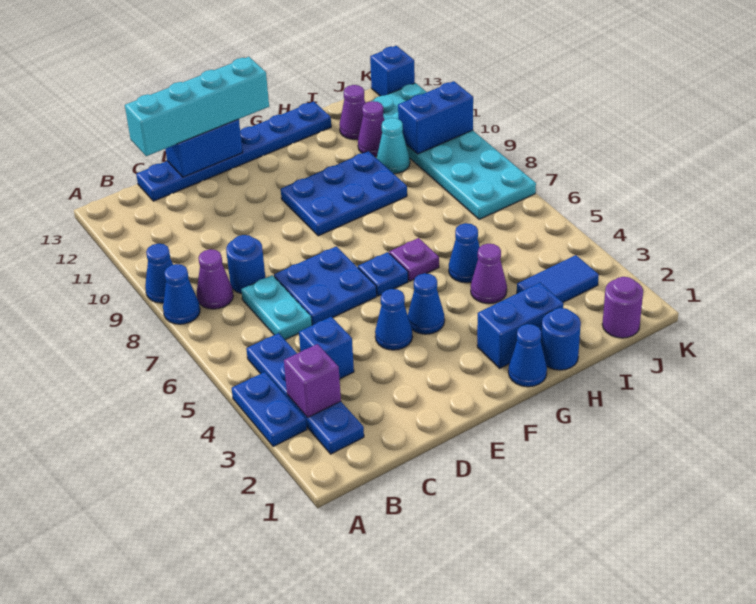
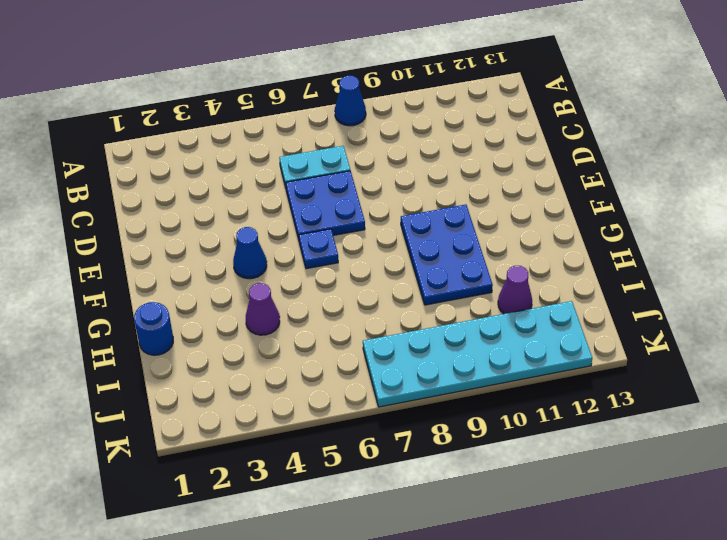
none -> blue 1x2 plate [232,372,307,447]
none -> blue 1x1 cone [145,244,173,303]
none -> blue 1x4 plate [246,333,364,454]
none -> purple 1x1 cone [197,249,233,309]

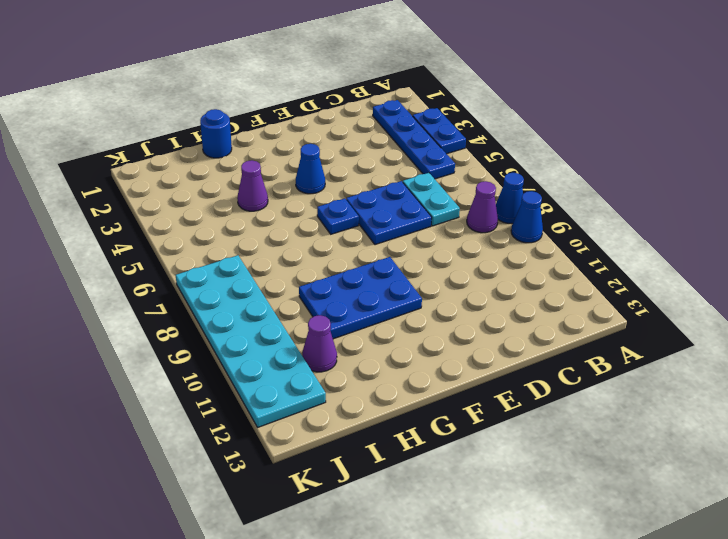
none -> blue 1x1 brick [299,317,354,379]
none -> blue 1x1 round brick [226,235,265,294]
none -> blue 1x6 plate [136,101,331,201]
none -> blue 1x1 cone [375,289,413,350]

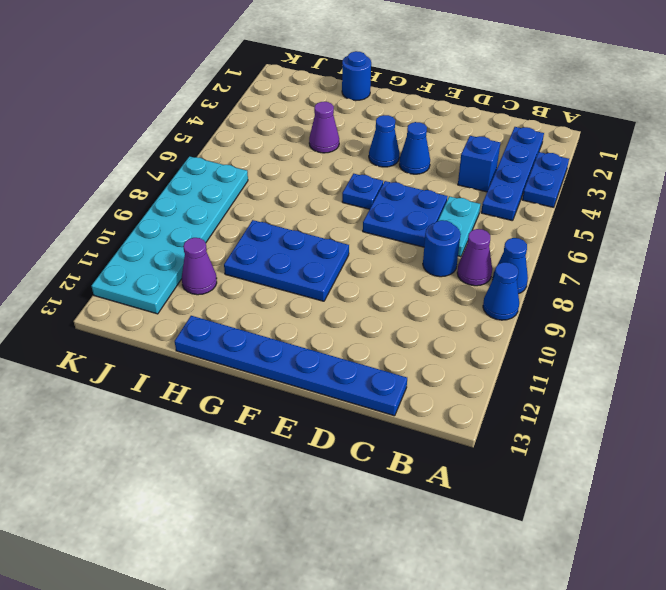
none -> blue 1x1 cone [508,324,547,387]
none -> blue 1x2 brick [477,283,563,368]
none -> purple 1x1 plate [389,238,439,281]
none -> blue 1x1 cone [449,223,480,283]

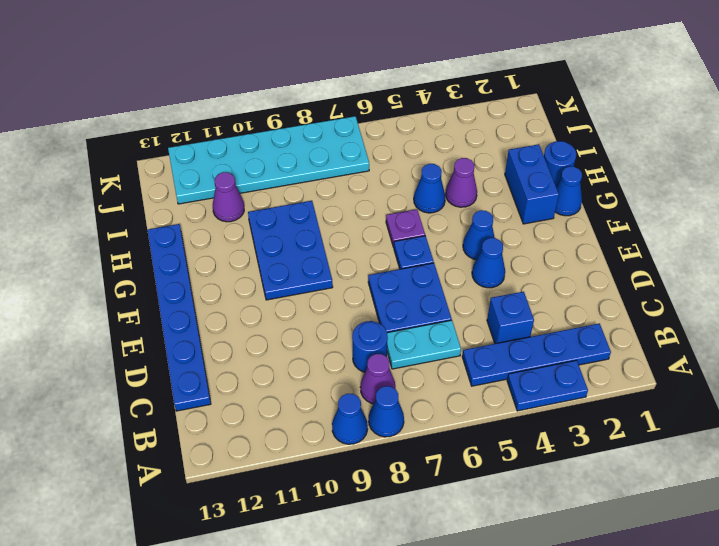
none -> blue 1x2 tile [517,255,599,302]
none -> cyan 1x1 cone [377,118,410,174]
none -> purple 1x1 cone [339,85,365,139]
none -> purple 1x1 round brick [602,277,643,338]

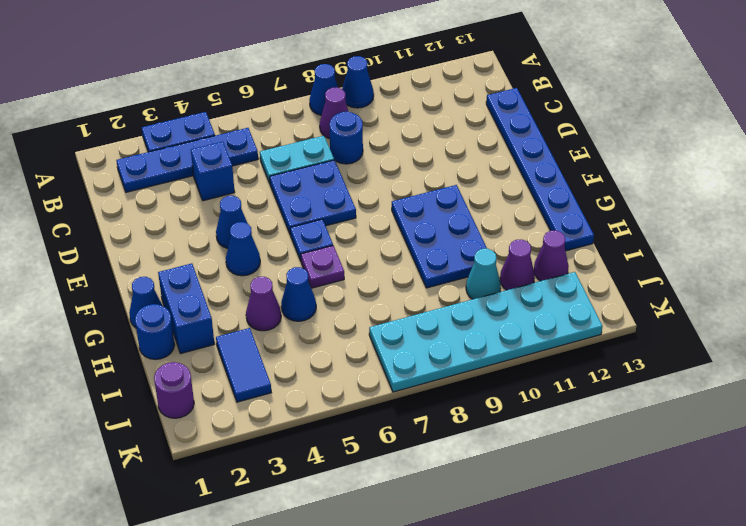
none -> blue 1x1 brick [370,46,415,96]
none -> purple 1x1 brick [284,344,341,418]
none -> blue 1x2 brick [165,119,243,177]
none -> blue 1x2 brick [398,81,473,154]

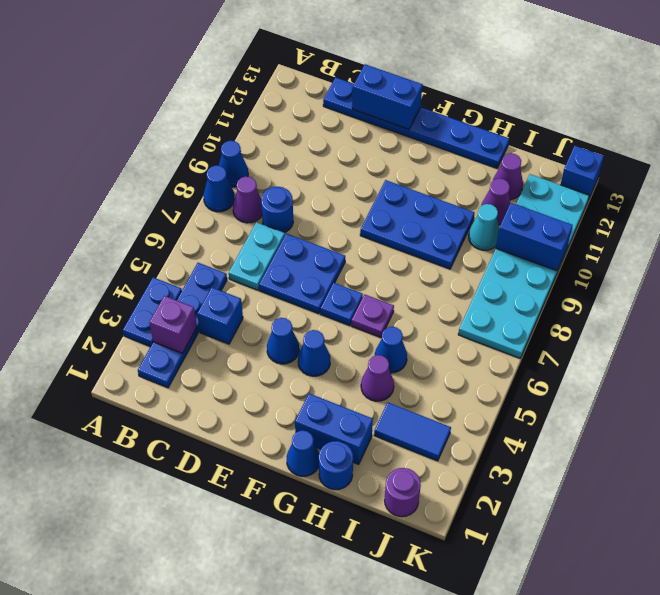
none -> cyan 1x4 brick [125,57,269,156]

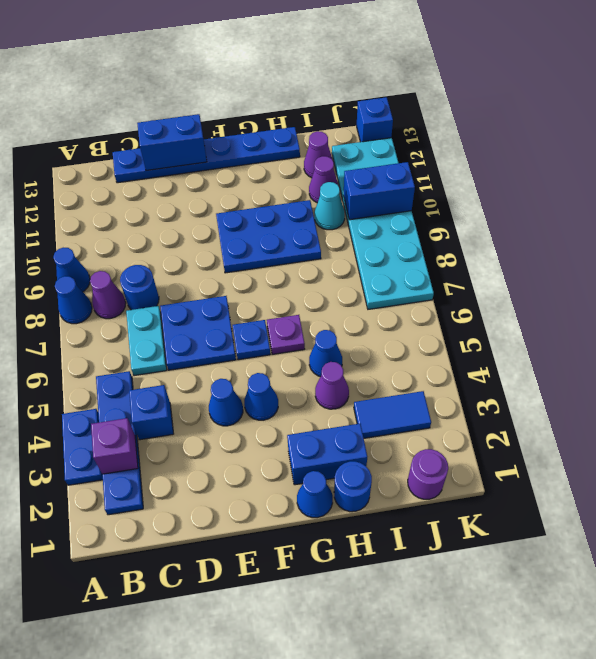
none -> cyan 1x4 brick [125,57,269,156]

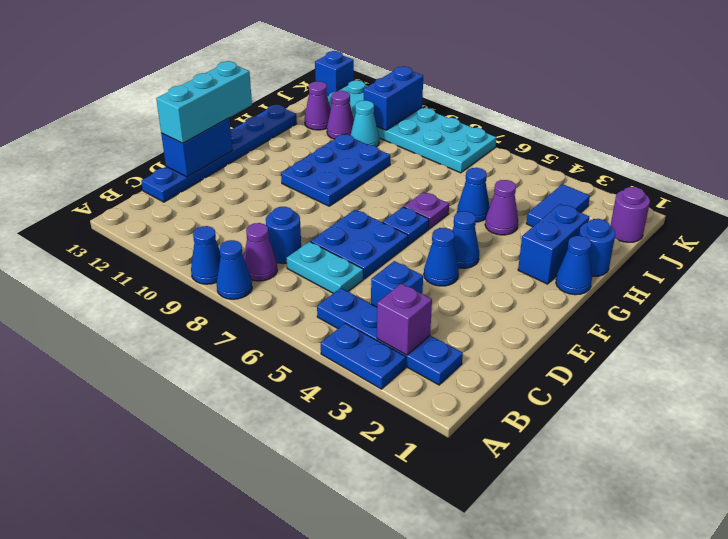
cyan 1x3 brick [156,61,252,143] -> cyan 1x4 brick [125,57,269,156]

